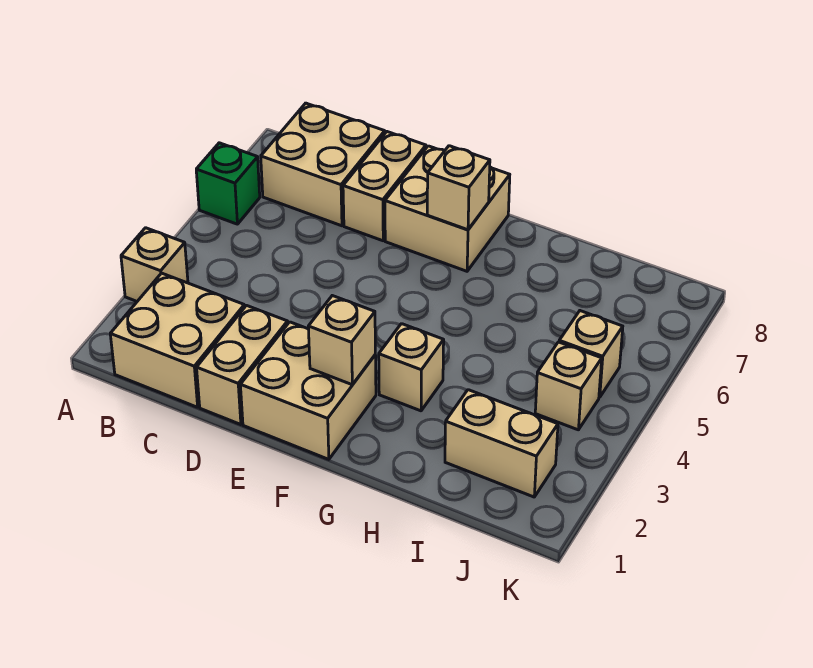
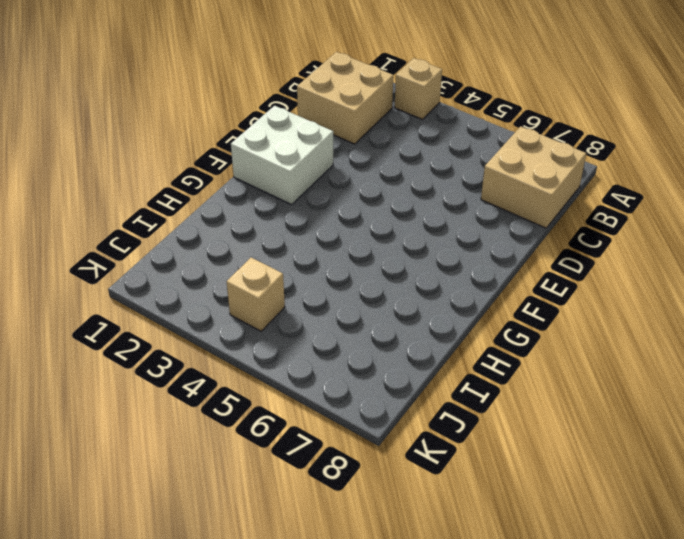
white 2x2 brick [231,106,333,205] -> tan 2x2 brick [240,322,376,459]
none -> green 1x1 brick [196,143,260,224]
none -> tan 1x2 brick [197,306,288,425]
none -> tan 1x2 brick [343,132,426,241]

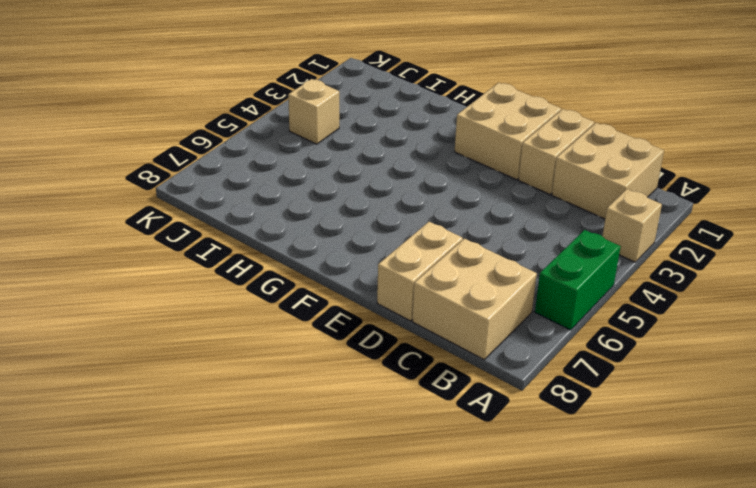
green 1x2 brick [535,230,621,330] -> green 1x1 brick [196,143,260,224]
none -> tan 2x2 brick [385,146,510,271]
none -> tan 1x1 brick [379,324,444,411]
none -> tan 1x2 brick [445,390,558,497]

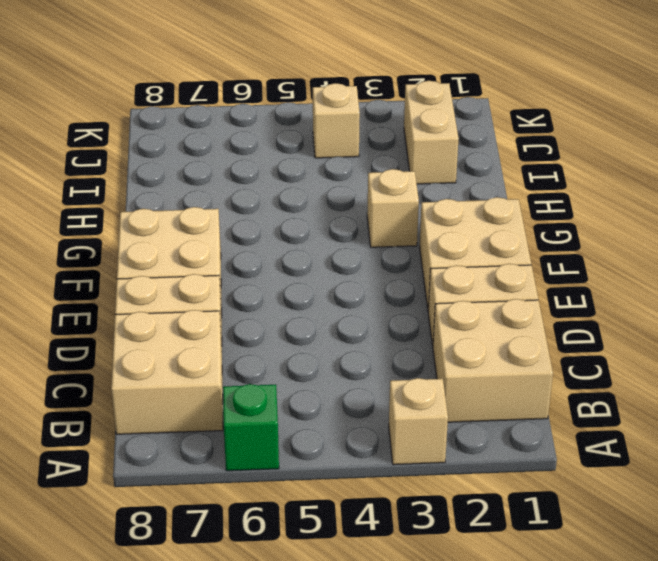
none -> tan 1x1 brick [559,311,623,397]
none -> tan 1x1 brick [308,296,375,385]
none -> tan 1x1 brick [427,146,490,230]

